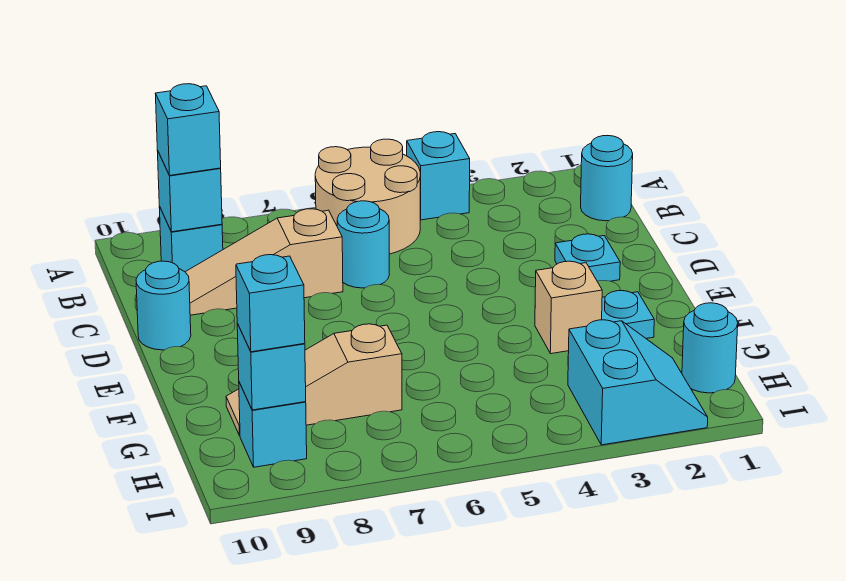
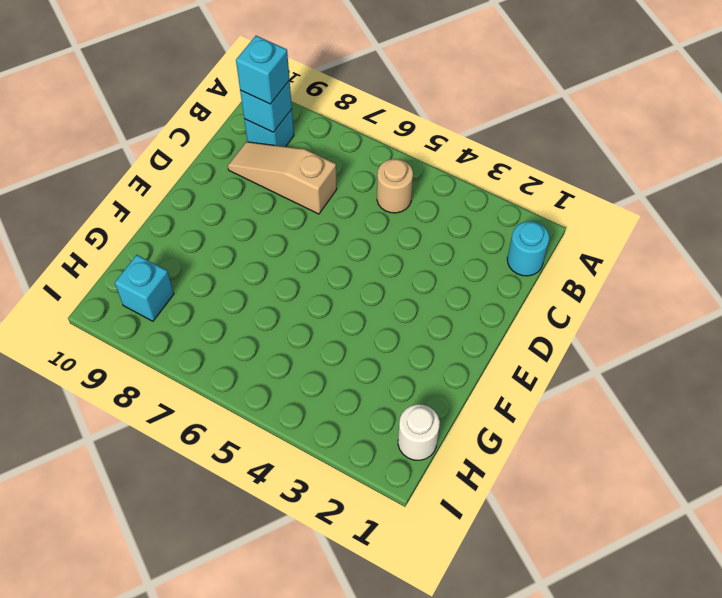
tan 1x1 round brick [377,159,413,213] -> tan 2x2 round brick [315,139,420,254]
white 1x1 round brick [398,404,440,460] -> cyan 1x1 round brick [682,303,738,393]
none -> cyan 1x1 brick [407,132,470,220]
none -> cyan 1x1 round brick [337,201,389,288]
none -> cyan 1x1 plate [555,234,620,281]

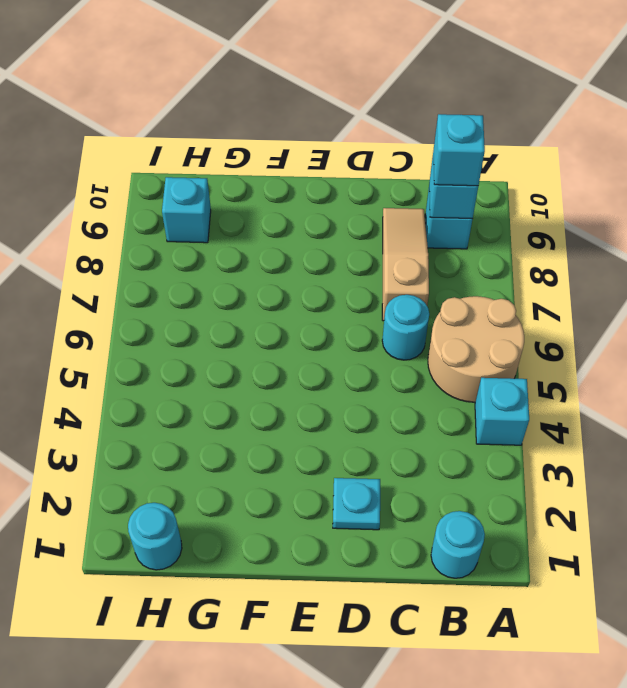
none -> cyan 1x1 round brick [136,261,191,350]
none -> cyan 1x1 plate [602,291,654,338]
none -> tan 1x1 brick [535,261,602,354]

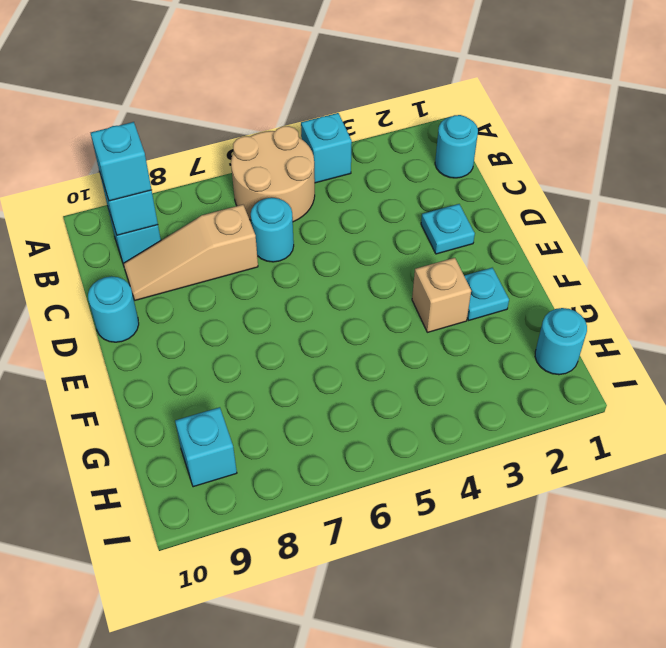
none -> tan 1x3 slope [226,324,402,436]
none -> cyan 2x2 slope [568,320,708,445]
none -> cyan 1x1 brick [237,324,306,410]

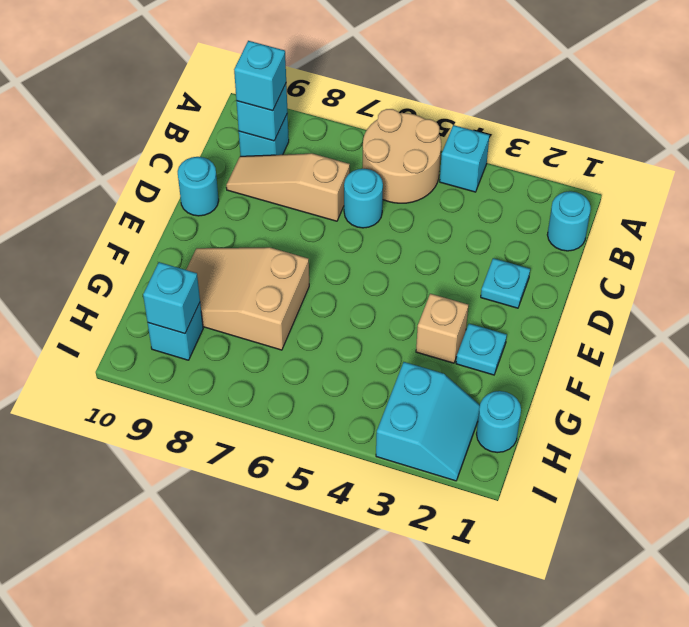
tan 2x3 slope [186,248,309,350] -> tan 1x3 slope [226,324,402,436]
none -> cyan 1x1 brick [236,255,305,352]

